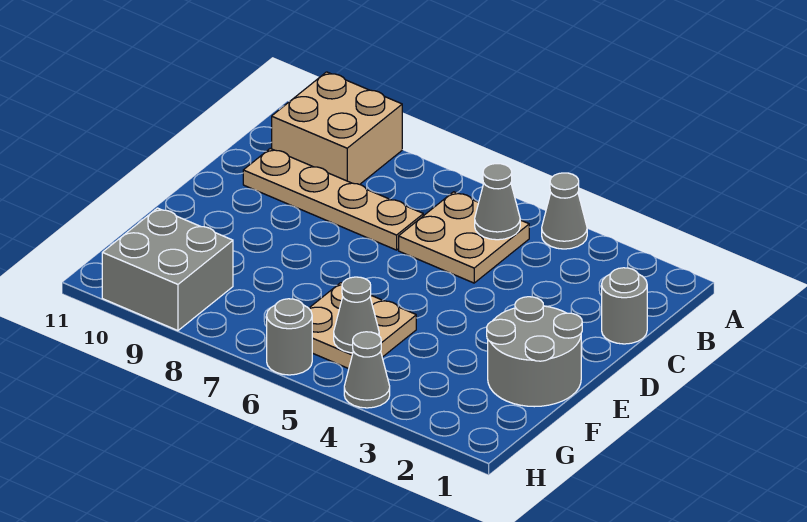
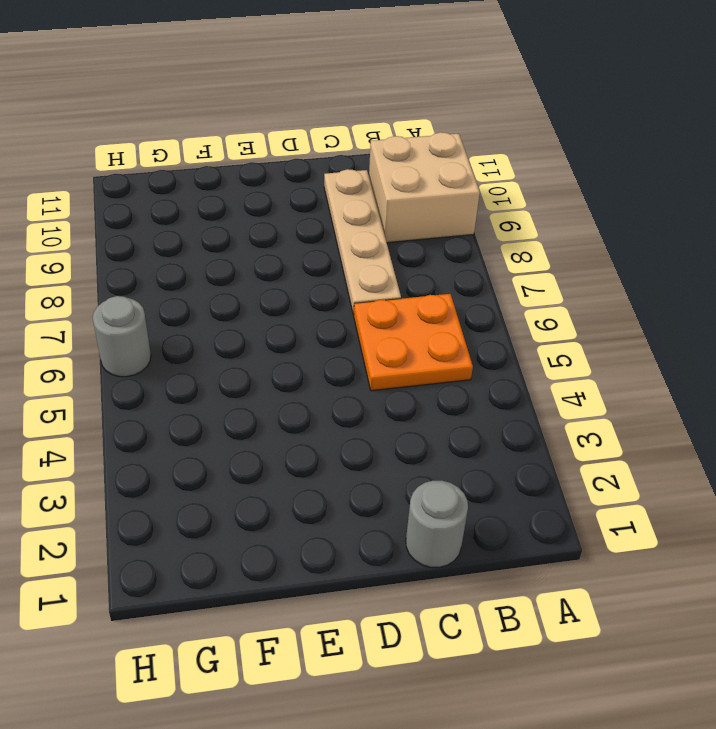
orange 2x2 plate [354,294,473,391] -> tan 2x2 plate [399,192,529,283]
none -> grey 1x1 cone [542,173,587,249]
none -> grey 2x2 round brick [487,297,582,407]
none -> tan 2x2 plate [309,283,416,369]

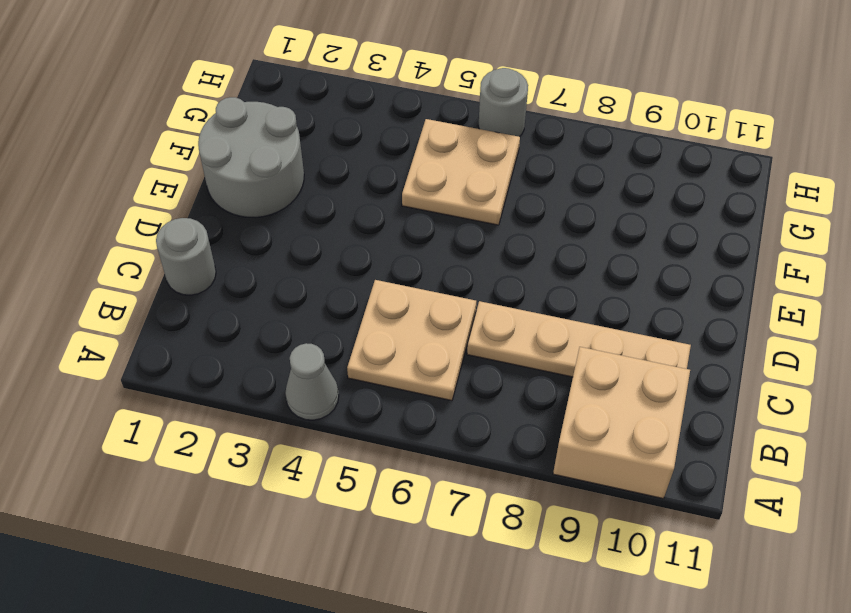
none -> grey 2x2 brick [102,208,233,331]
none -> grey 1x1 cone [344,332,390,408]
none -> grey 1x1 cone [475,164,520,240]

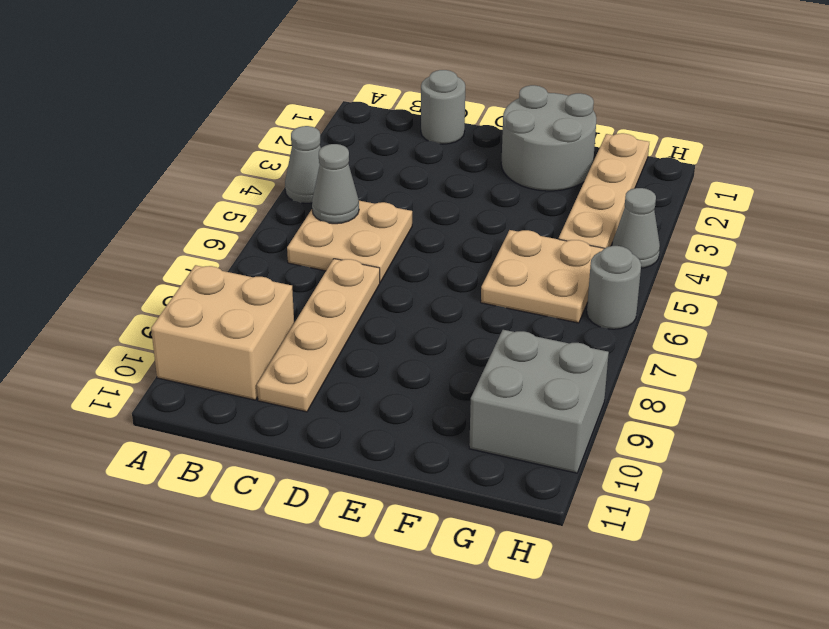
tan 1x4 plate [559,133,649,248] -> none
none -> grey 1x1 cone [334,277,379,353]

